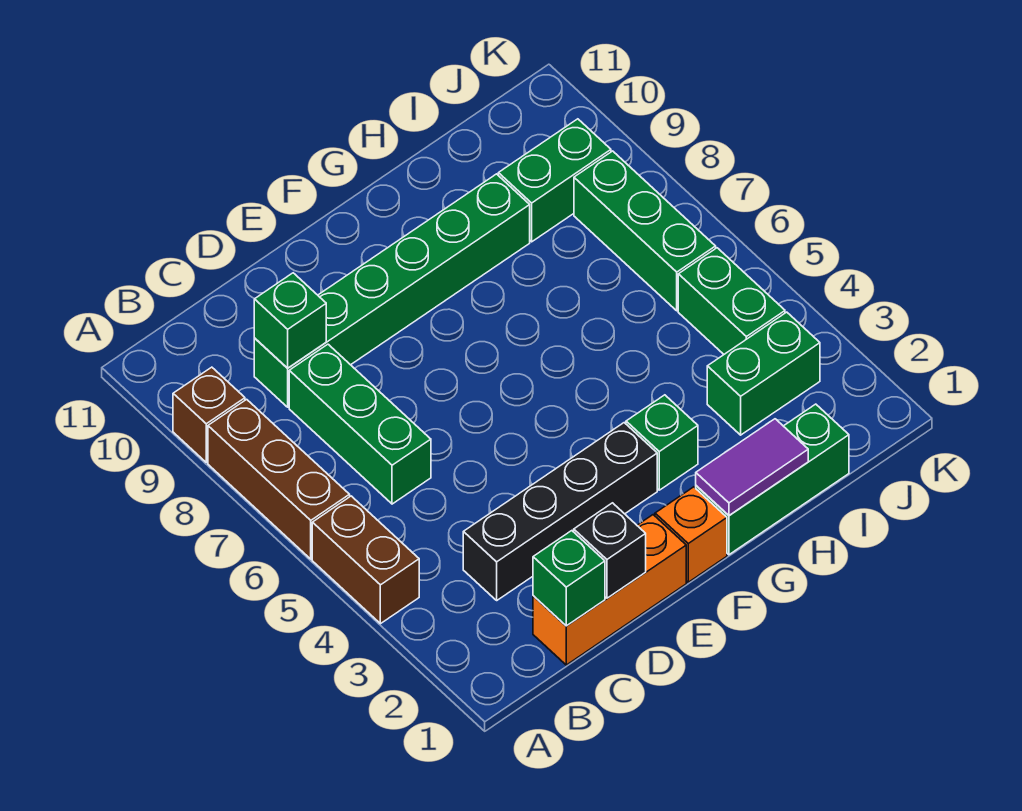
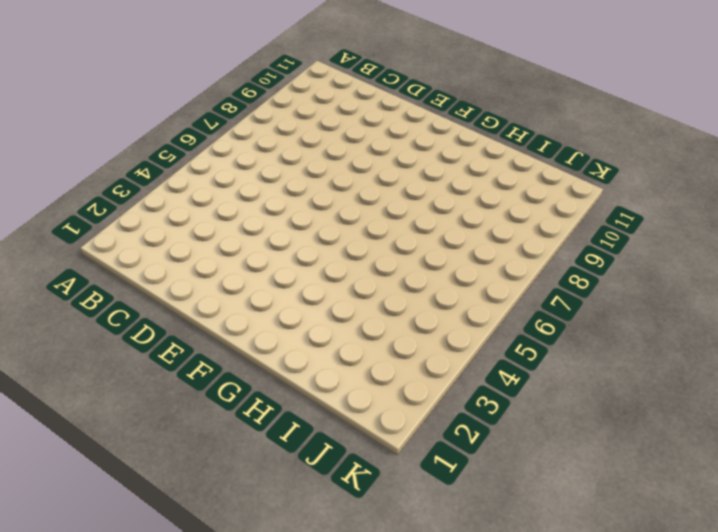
none -> brown 1x2 brick [312,496,419,624]
none -> brown 1x3 brick [208,399,350,559]
none -> brown 1x1 brick [173,367,245,462]

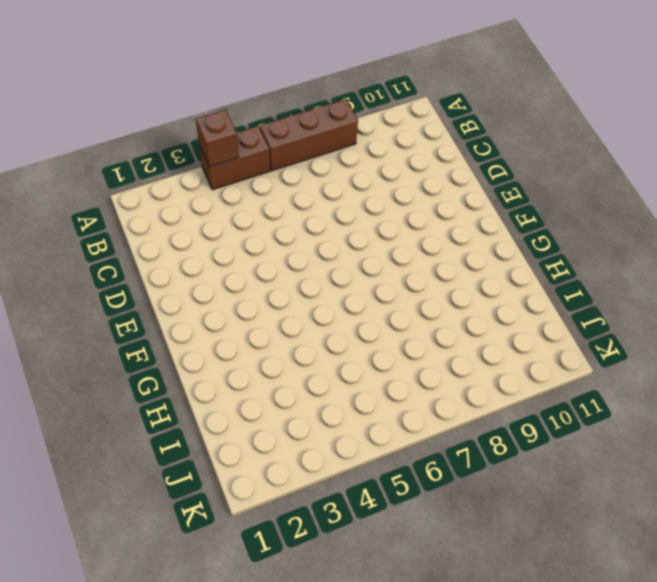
brown 1x1 brick [196,110,239,167] -> brown 1x1 brick moved to [173,367,245,462]
none -> orange 1x3 brick [533,515,686,665]
none -> black 1x4 brick [463,423,657,600]
none -> green 1x3 brick [289,344,431,504]

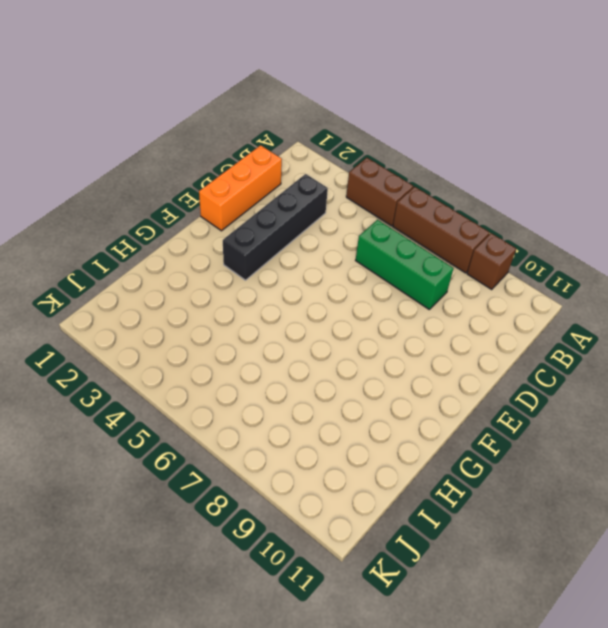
none -> green 1x6 brick [254,174,530,407]
none -> orange 1x1 brick [655,487,727,582]
none -> green 1x3 brick [696,404,849,555]

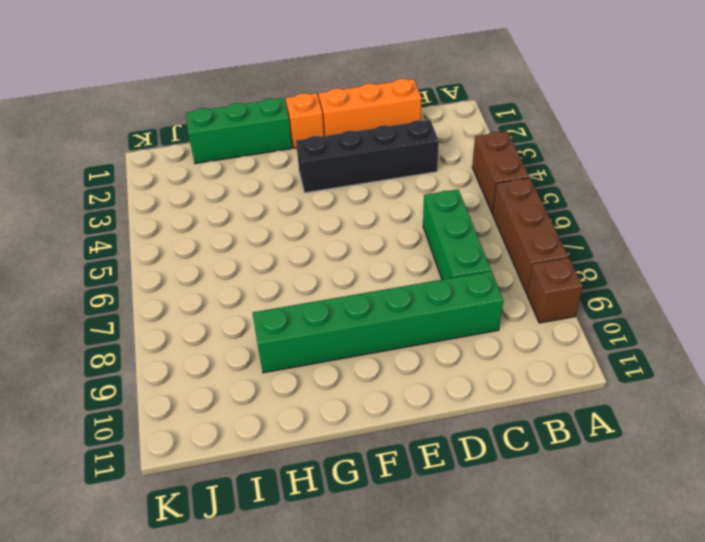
none -> green 1x1 brick [626,395,698,490]
none -> green 1x2 brick [707,312,820,435]
none -> green 1x2 brick [498,119,611,242]

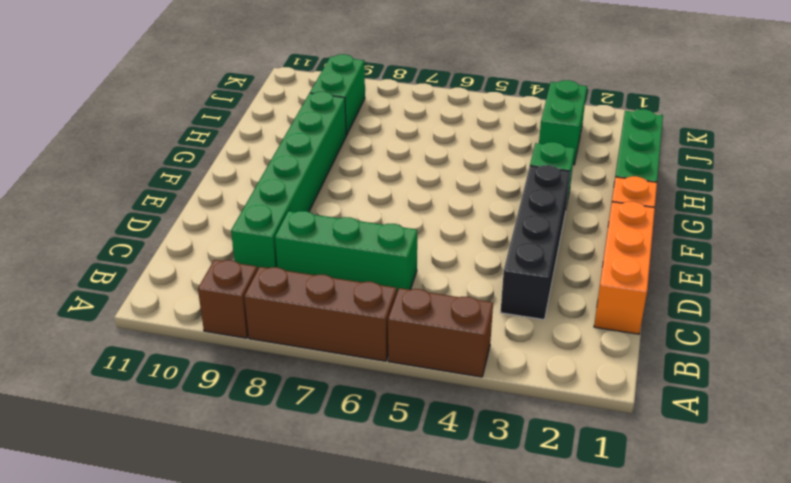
none -> green 1x2 brick [678,248,785,354]
none -> green 1x3 brick [574,151,716,311]
none -> green 1x1 brick [533,531,605,626]

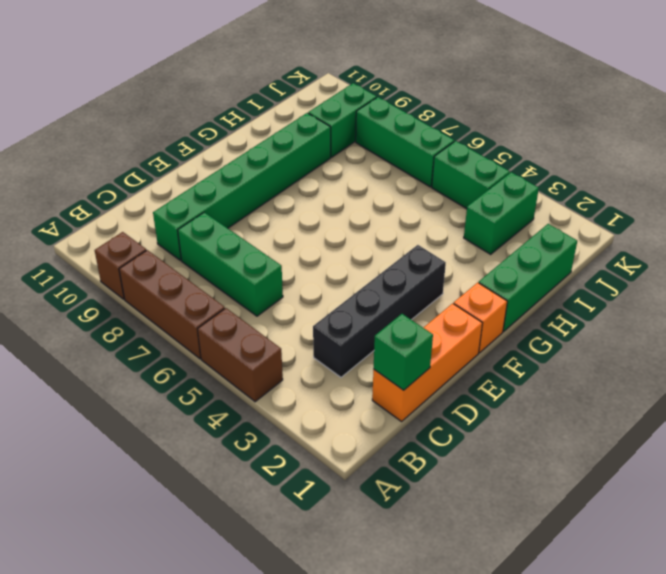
none -> green 1x1 brick [626,395,698,490]
none -> green 1x1 brick [254,273,326,368]
none -> black 1x1 brick [574,503,646,598]

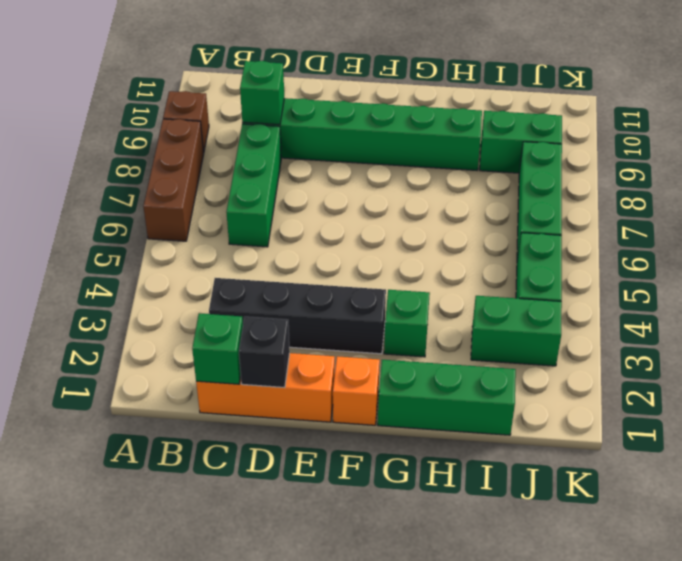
none -> brown 1x2 brick [312,496,419,624]
none -> purple 1x2 tile [696,419,808,515]

